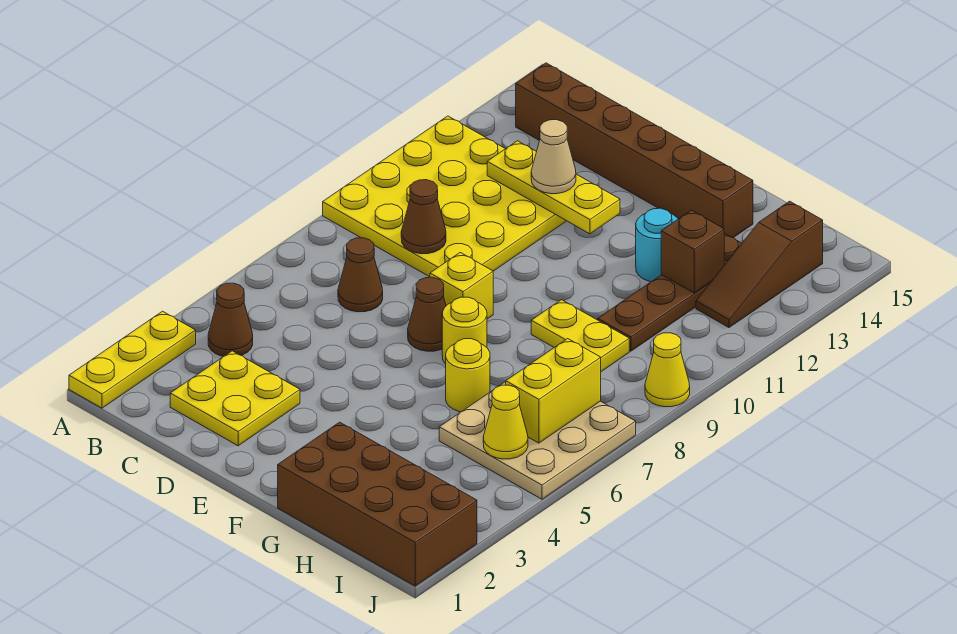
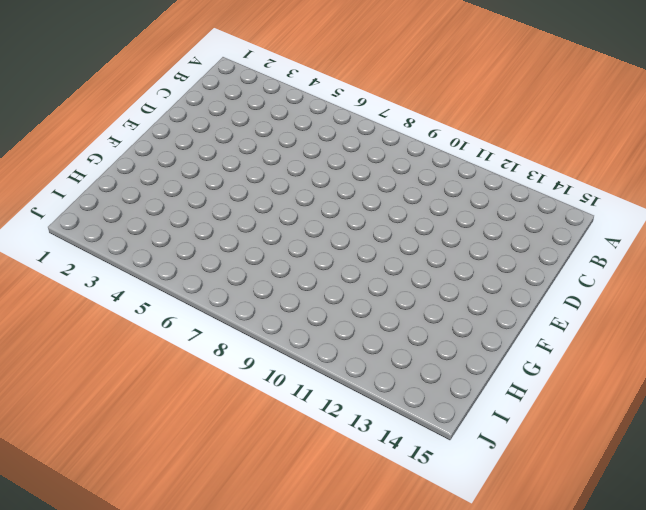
none -> yellow 1x3 plate [69,311,196,408]
none -> yellow 4x4 plate [323,116,566,277]
none -> brown 1x1 cone [208,283,253,356]

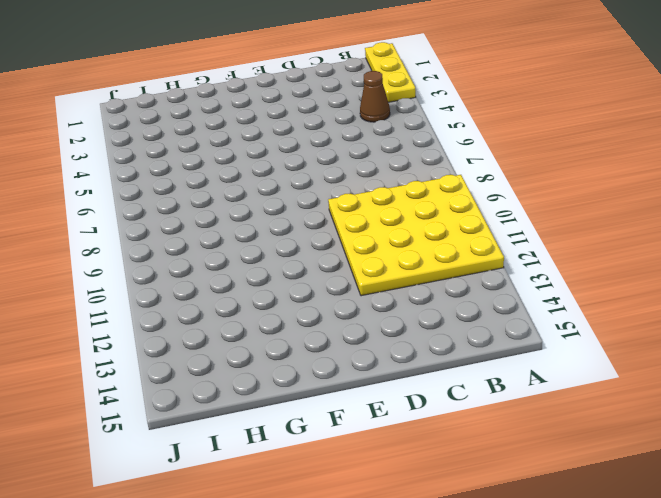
none -> brown 1x6 brick [516,63,753,238]
none -> yellow 2x2 plate [170,351,300,446]
none -> brown 1x1 cone [338,238,383,312]

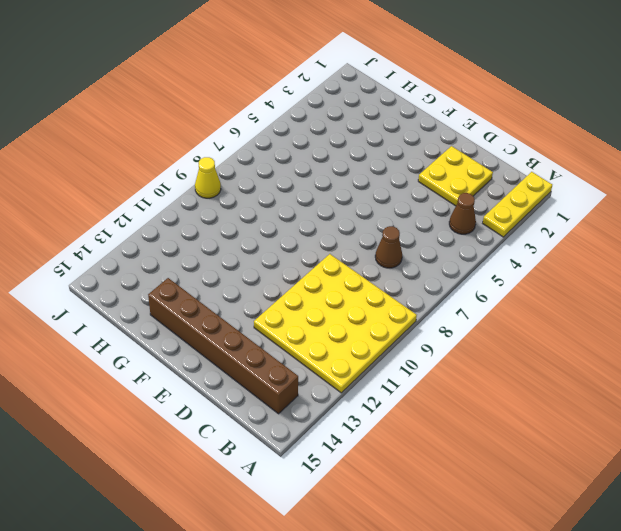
none -> brown 1x1 cone [408,277,446,351]
none -> yellow 1x1 brick [430,253,493,319]
none -> yellow 1x1 round brick [442,297,487,364]

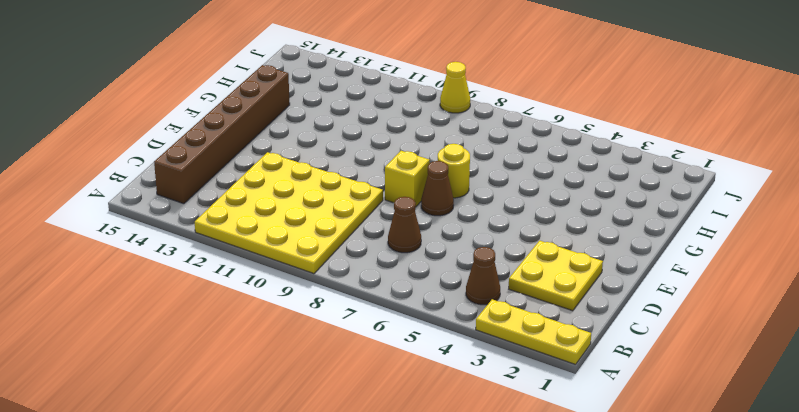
none -> brown 2x4 brick [278,422,477,586]
none -> yellow 1x1 round brick [446,339,490,412]
none -> yellow 1x2 plate [531,300,629,372]

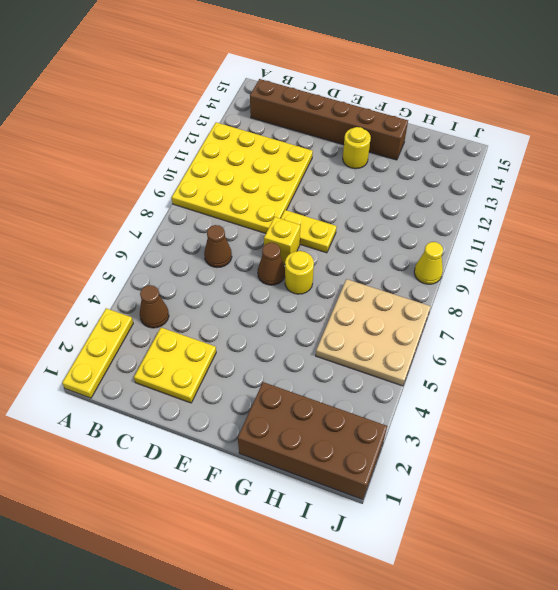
yellow 1x2 plate [281,210,337,253] -> yellow 1x2 plate moved to [531,300,629,372]
yellow 1x1 round brick [343,127,371,169] -> yellow 1x1 round brick moved to [446,339,490,412]
none -> cyan 1x1 round brick [636,208,678,282]
none -> brown 1x4 plate [598,233,742,351]
none -> brown 1x3 slope [696,201,823,328]

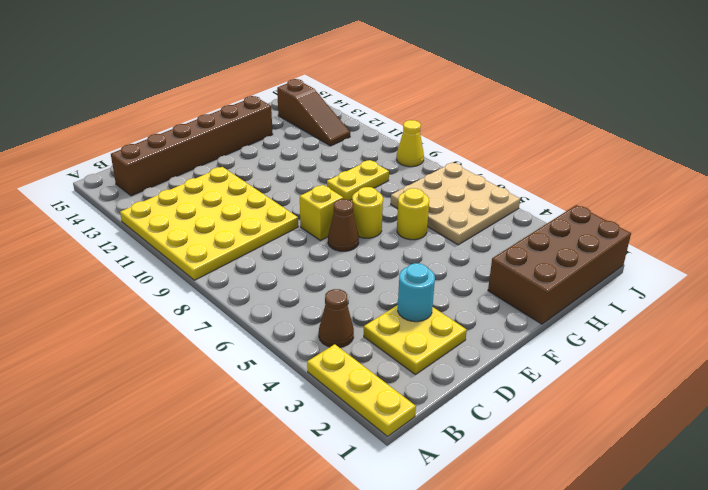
cyan 1x1 round brick [398,263,435,322] -> cyan 1x1 round brick moved to [636,208,678,282]
none -> brown 1x1 cone [338,238,383,312]
none -> brown 1x4 plate [598,233,742,351]
none -> brown 1x1 cone [401,180,446,254]

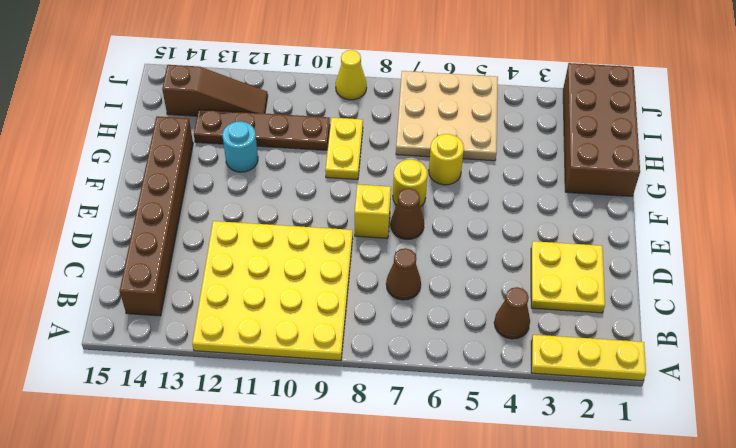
none -> brown 1x1 cone [401,180,446,254]
none -> yellow 1x3 plate [487,141,620,234]
none -> brown 1x1 brick [661,210,724,293]

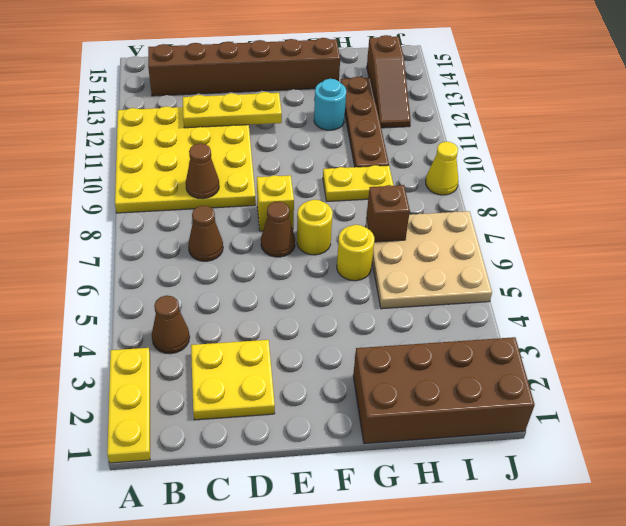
brown 1x1 brick [367,185,410,242] -> brown 1x1 brick moved to [661,210,724,293]
none -> yellow 1x1 cone [483,385,528,459]
none -> yellow 1x2 brick [506,339,601,443]
none -> tan 1x1 cone [531,120,576,194]

